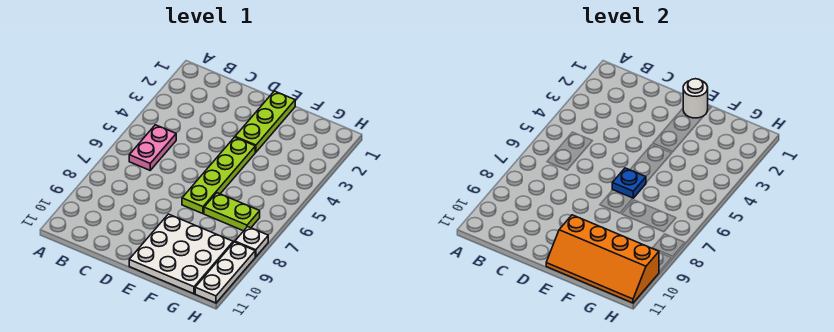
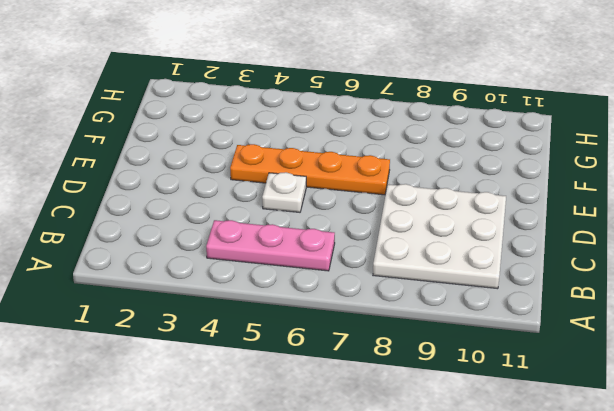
pink 1x3 plate [206,220,335,271] -> pink 1x2 plate [129,125,176,170]
white 3x3 plate [373,184,506,289] -> white 3x3 plate moved to [129,214,233,294]
white 1x1 plate [262,172,306,212] -> white 1x1 plate moved to [235,227,268,257]
orange 1x4 plate [230,144,390,195] -> lime 1x4 plate [182,137,255,214]
none -> lime 1x3 plate [235,91,295,152]
none -> lime 1x2 plate [204,193,260,231]

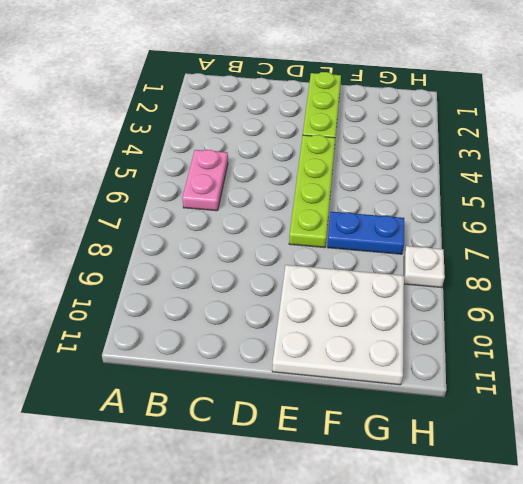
blue 1x2 plate [327,212,404,254] -> lime 1x2 plate [204,193,260,231]
none -> white 1x3 plate [195,242,255,303]
none -> white 1x1 round brick [683,79,708,118]

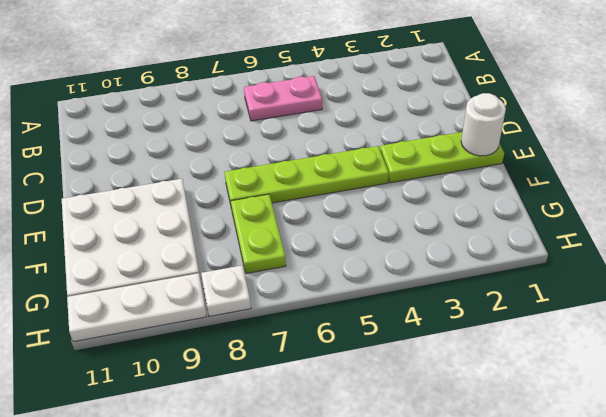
none -> blue 1x1 plate [612,168,646,198]
none -> orange 2x4 slope [546,215,659,303]

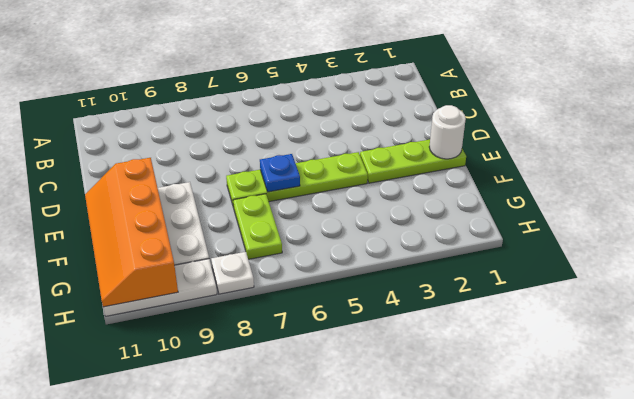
none -> pink 1x2 plate [129,125,176,170]

